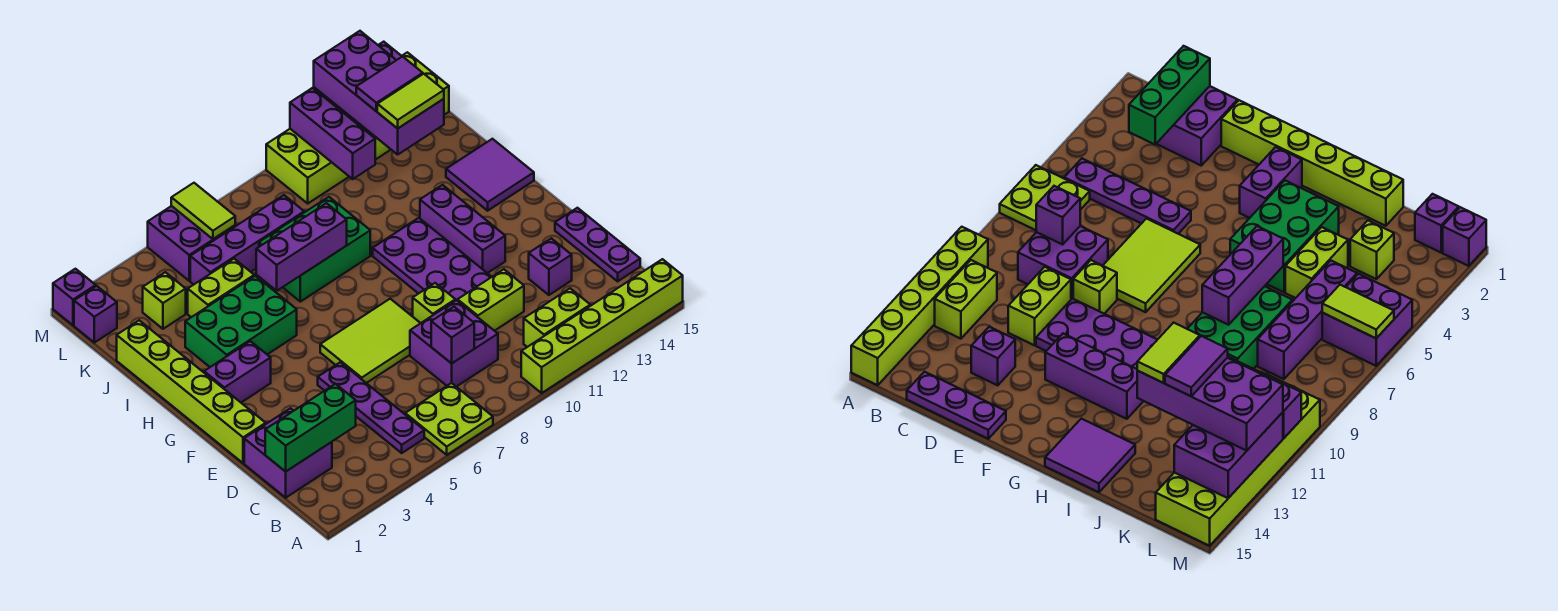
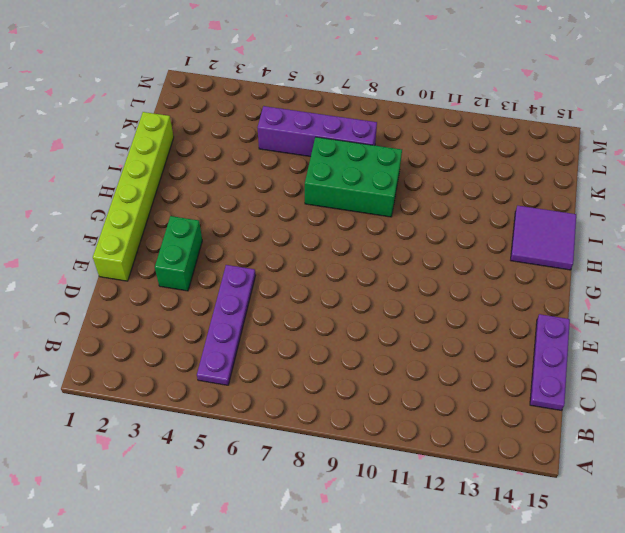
green 1x2 brick [155,216,202,291] -> none
none -> lime 2x2 plate [405,383,493,455]
none -> lime 1x6 brick [521,259,683,393]
none -> lime 1x2 brick [524,288,590,347]
none -> purple 2x2 brick [244,408,332,498]

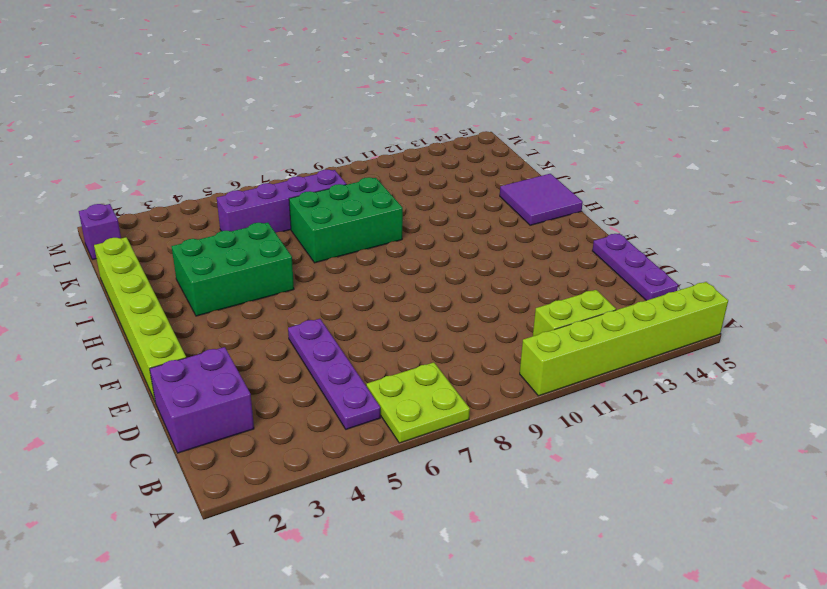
none -> purple 2x2 brick [410,300,498,387]
none -> lime 1x2 brick [458,269,524,331]
none -> purple 1x1 brick [529,238,572,295]
none -> lime 2x3 tile [320,299,420,383]

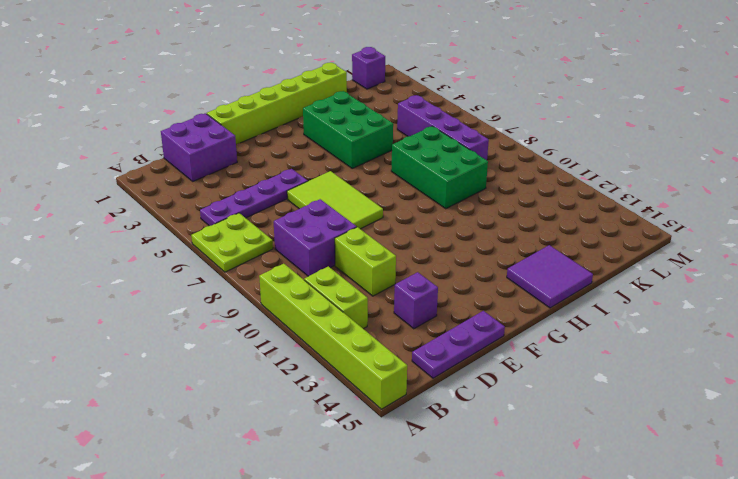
none -> lime 1x1 brick [413,283,455,323]
none -> purple 2x4 plate [373,218,491,301]
none -> purple 1x3 brick [420,185,505,273]
none -> purple 1x2 brick [204,341,271,402]

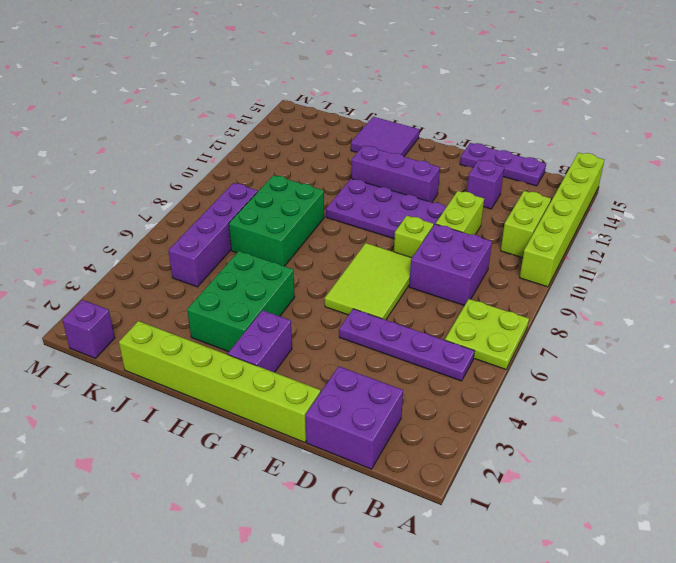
none -> lime 1x2 brick [188,259,254,317]
none -> lime 1x1 brick [143,272,186,329]
none -> purple 2x2 brick [148,206,235,281]
none -> lime 2x6 brick [266,52,449,203]

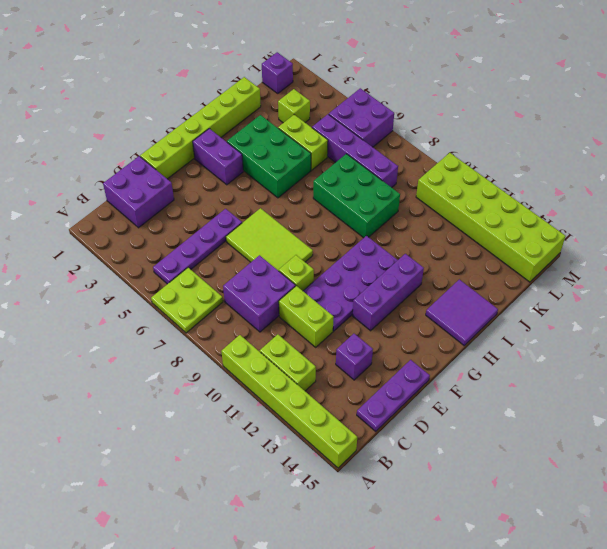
none -> purple 1x1 brick [53,269,96,325]
none -> green 1x3 brick [265,384,356,472]
none -> purple 1x1 brick [431,307,474,363]
none -> purple 1x3 brick [256,203,347,291]

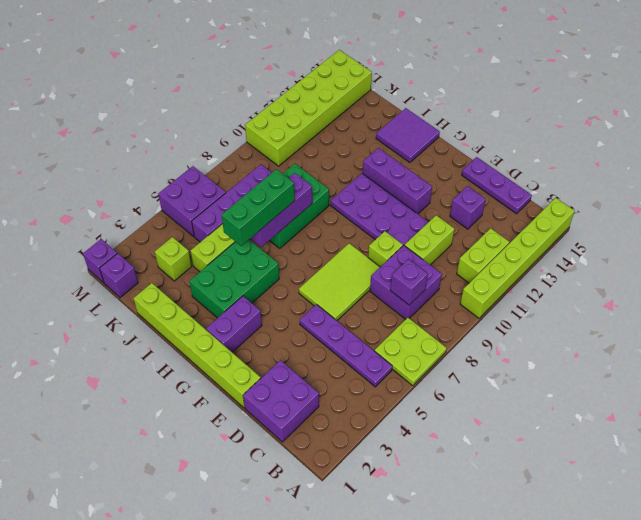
green 1x3 brick [222,169,295,246] -> green 1x3 brick moved to [265,384,356,472]
none -> purple 1x3 brick [290,88,375,179]
none -> lime 1x2 tile [171,183,235,239]
none -> purple 2x3 brick [1174,412,1283,498]
none -> purple 2x4 brick [314,31,444,154]

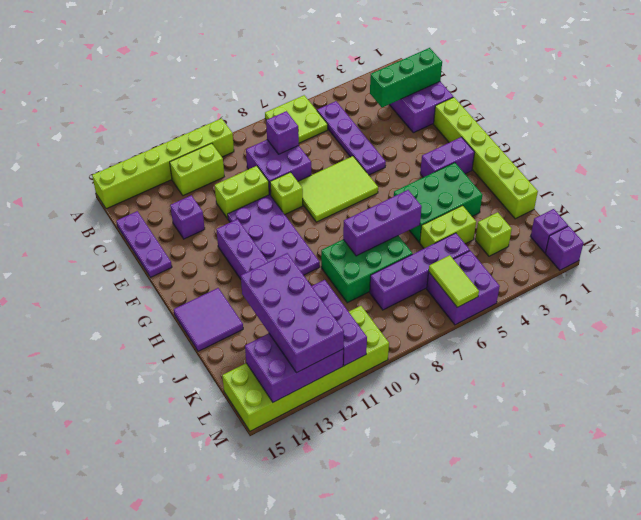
none -> lime 1x2 tile [377,74,444,128]
none -> purple 1x2 tile [356,56,423,111]

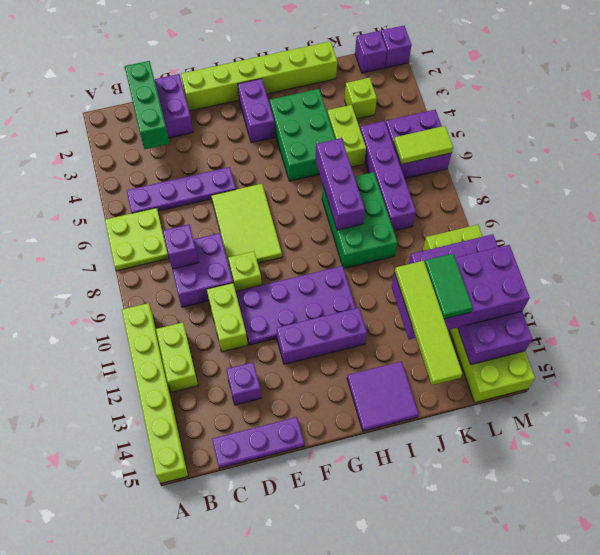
lime 1x4 tile [395,261,462,385] -> lime 1x2 tile [377,74,444,128]
green 1x2 tile [425,254,473,319] -> purple 1x2 tile [356,56,423,111]

